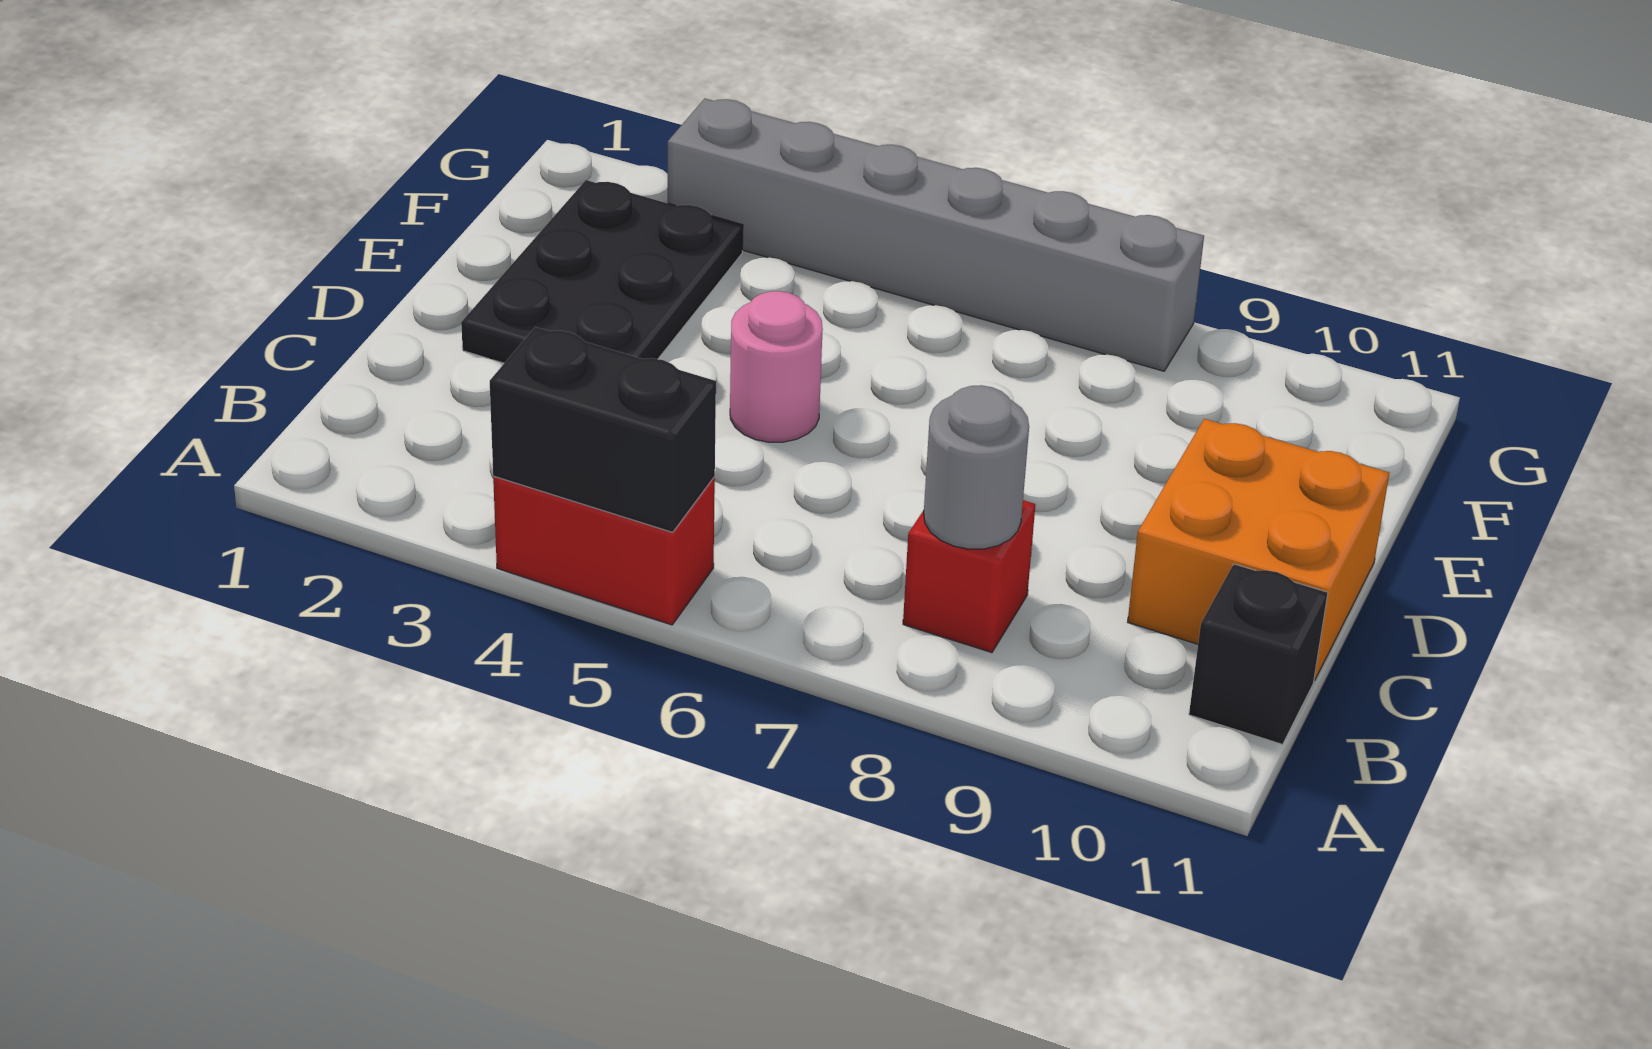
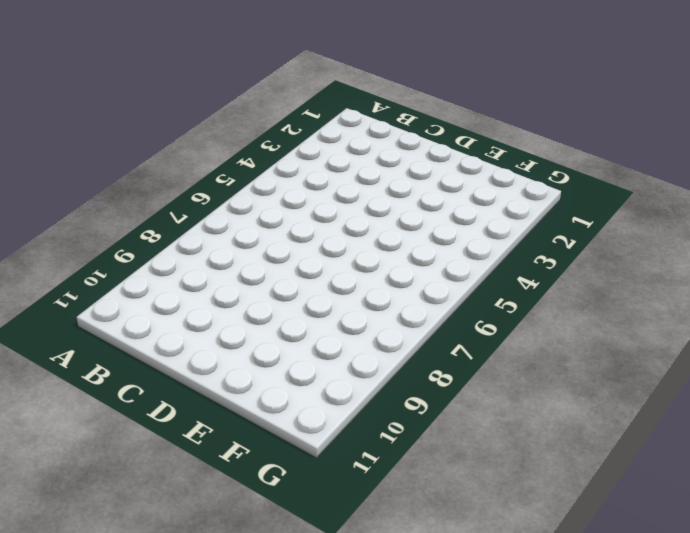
none -> red 1x2 brick [493,477,715,625]
none -> red 1x1 brick [903,500,1035,653]

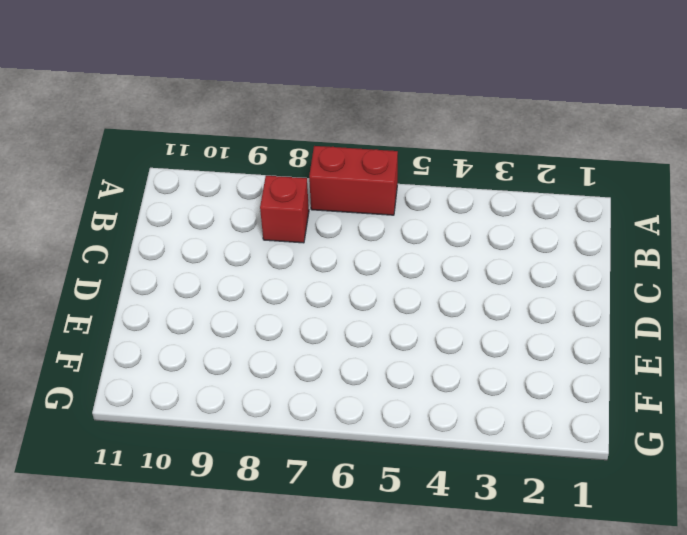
red 1x2 brick [309,146,398,215] -> red 1x2 brick moved to [493,477,715,625]
none -> black 1x1 brick [1189,564,1328,744]
none -> orange 2x2 brick [1128,419,1389,680]

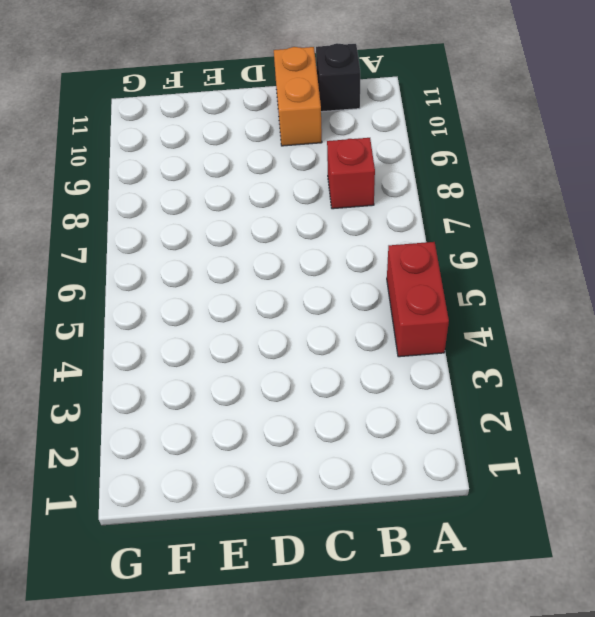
orange 1x2 brick [274,47,322,146] -> orange 2x2 brick [1128,419,1389,680]
none -> black 2x3 plate [461,180,743,363]
none -> pink 1x1 round brick [730,291,823,442]

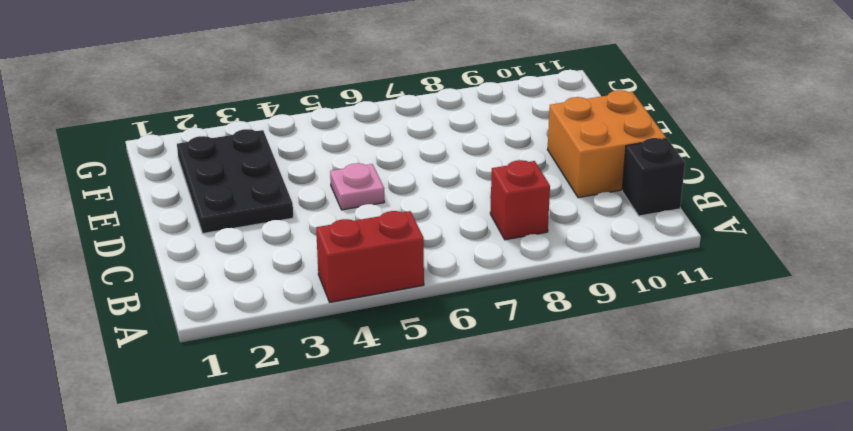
pink 1x1 plate [330,163,384,210] -> pink 1x1 round brick [730,291,823,442]
none -> grey 1x6 brick [668,98,1204,371]
none -> black 1x2 brick [490,327,716,532]

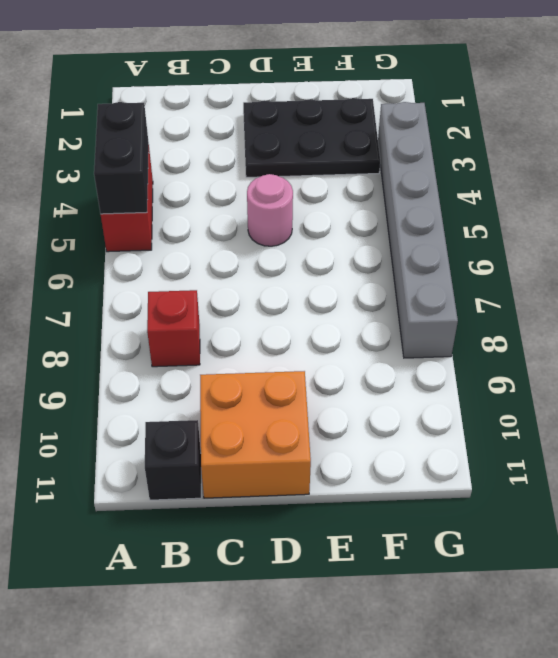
none -> grey 1x1 round brick [924,385,1029,549]

